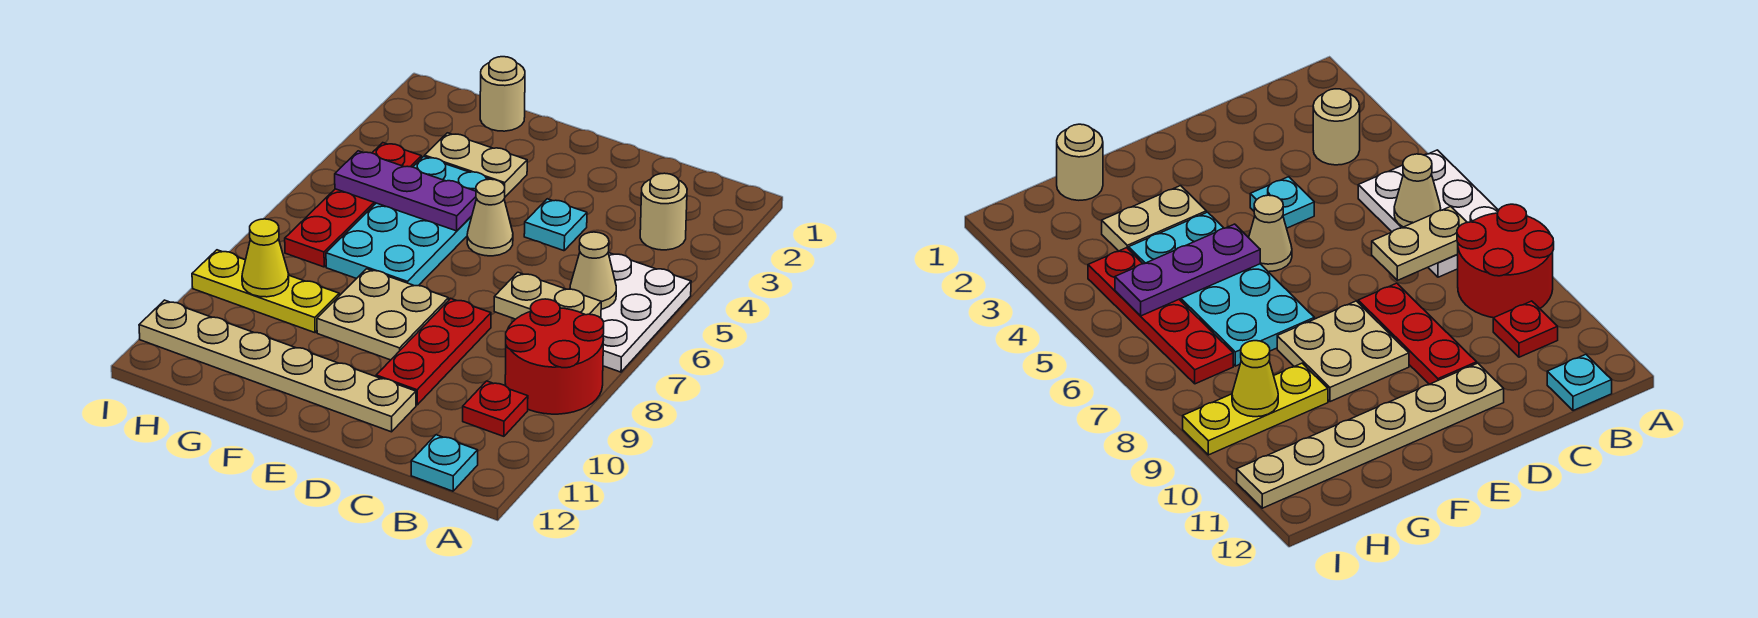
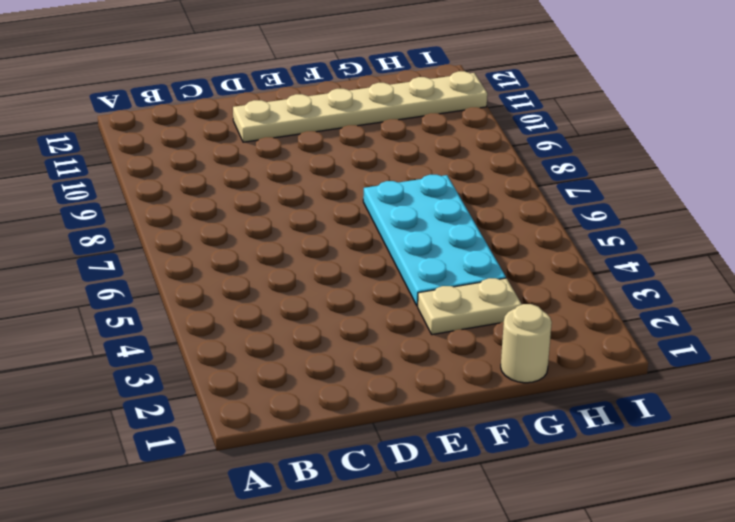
none -> white 2x3 plate [600,253,691,372]
none -> red 2x2 round brick [505,299,604,414]
none -> tan 1x1 round brick [640,173,687,250]

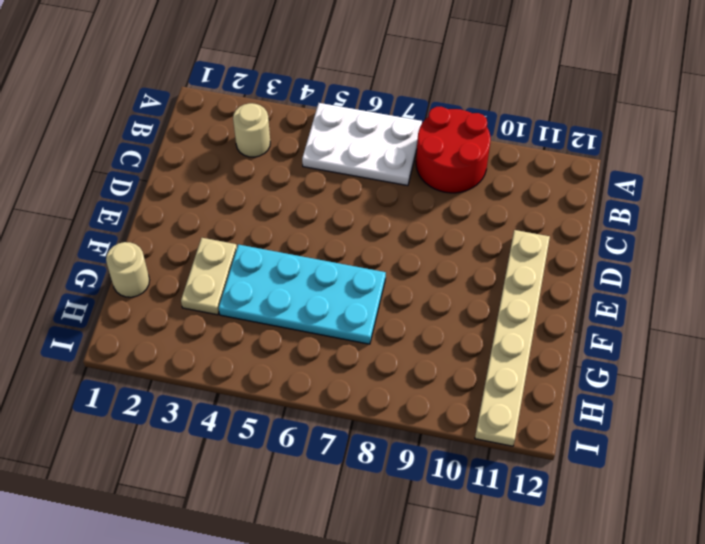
none -> red 1x1 plate [463,381,528,436]
none -> cyan 1x1 plate [411,435,478,491]
none -> cyan 1x1 plate [524,199,587,251]

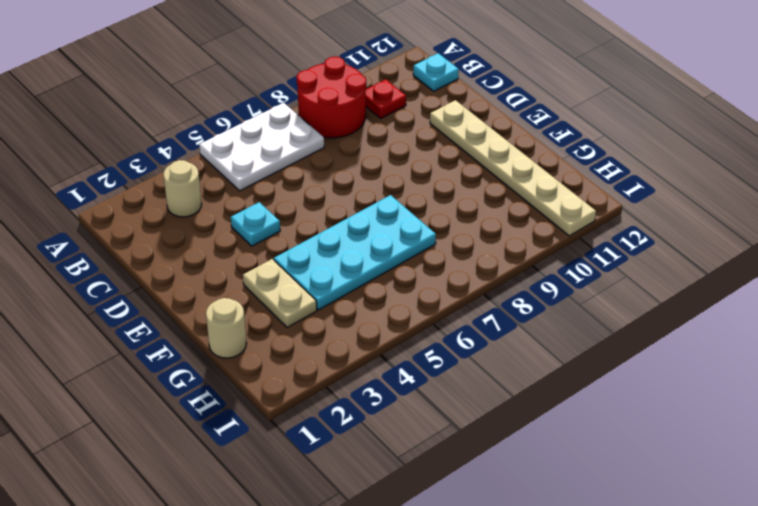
none -> red 1x3 plate [376,298,491,405]
none -> tan 1x1 cone [467,179,513,256]
none -> tan 2x2 plate [317,269,449,360]

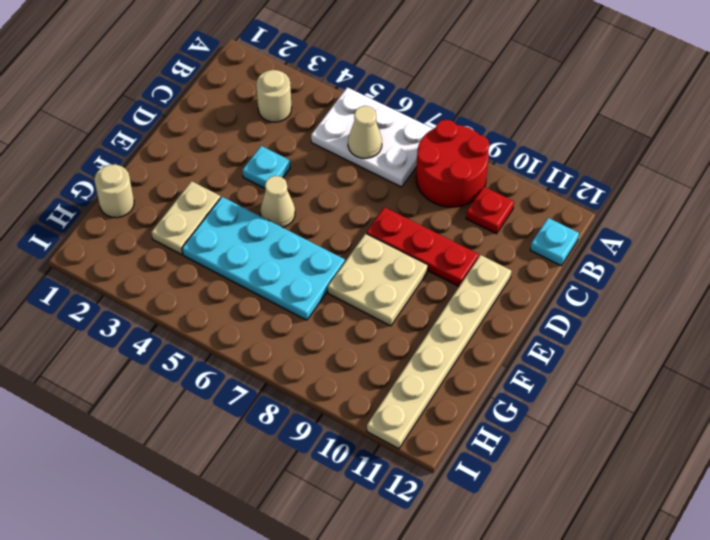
none -> yellow 1x3 plate [192,250,339,333]
none -> red 1x4 plate [285,143,421,267]
none -> tan 1x2 plate [494,272,601,319]

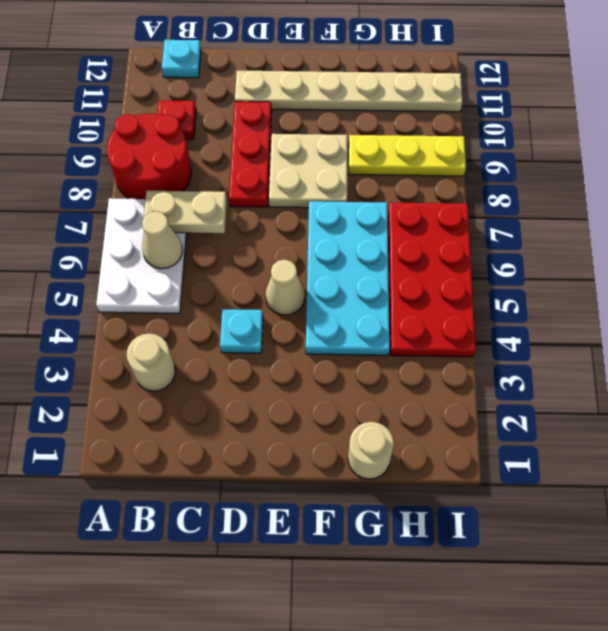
red 2x4 plate [388,202,476,357] -> red 1x4 plate [285,143,421,267]
none -> tan 1x2 plate [425,133,527,197]
none -> purple 1x3 plate [335,151,476,231]
none -> yellow 1x1 cone [242,219,289,297]

